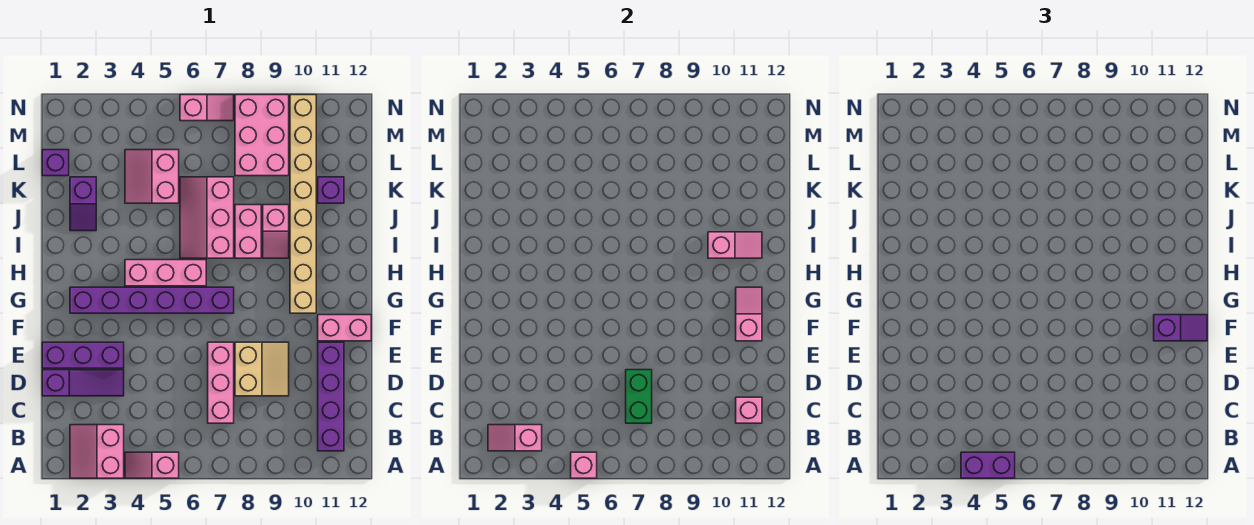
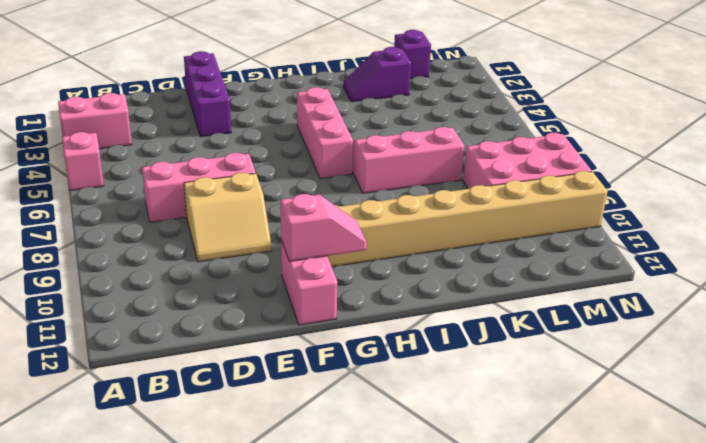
none -> purple 1x4 brick [318,342,344,451]
none -> purple 1x3 slope [42,370,124,396]
none -> purple 1x6 brick [70,287,234,313]

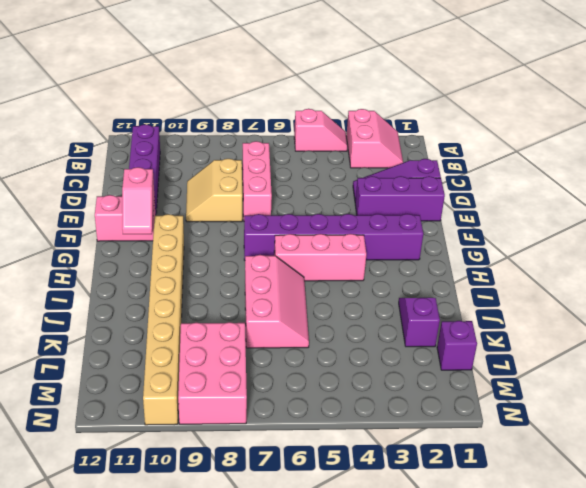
none -> pink 1x2 brick [235,205,261,258]
none -> pink 1x2 slope [263,205,289,258]
none -> pink 2x2 slope [125,150,179,203]

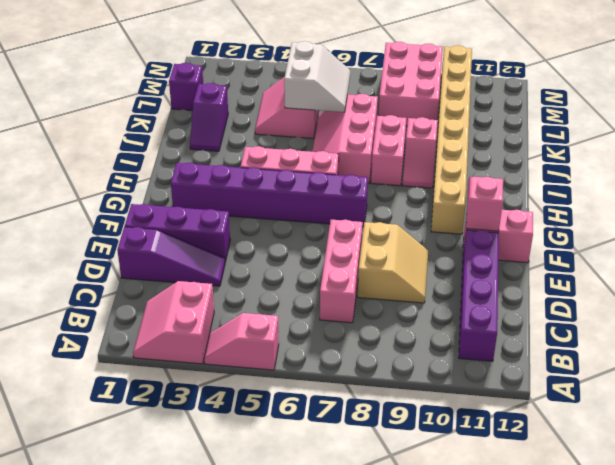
white 2x2 slope [284,41,350,112] -> none
none -> purple 1x1 brick [318,177,344,203]
none -> pink 1x2 slope [180,95,234,121]
none -> pink 1x1 brick [571,452,597,478]

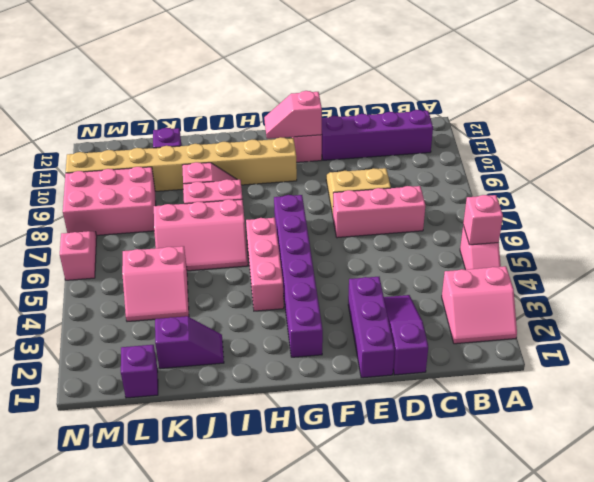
none -> pink 1x2 slope [488,425,542,451]
none -> green 1x2 brick [626,370,652,423]
none -> pink 1x1 brick [736,397,762,423]

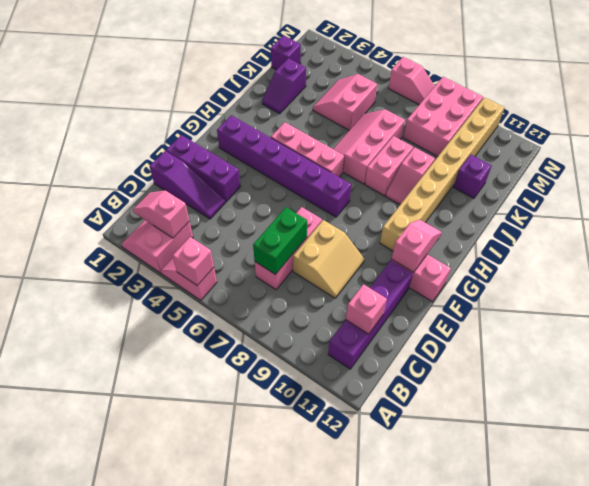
none -> pink 1x2 slope [708,232,762,258]
none -> purple 1x2 brick [961,452,1015,478]
none -> purple 1x2 slope [1154,315,1207,341]

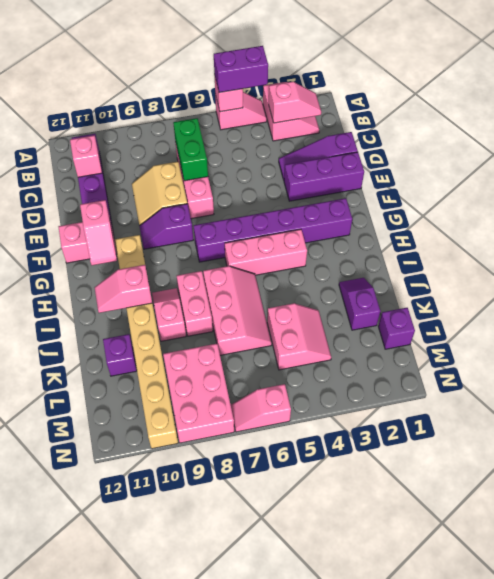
purple 1x2 slope [140,204,193,249] -> purple 1x2 slope moved to [1154,315,1207,341]

